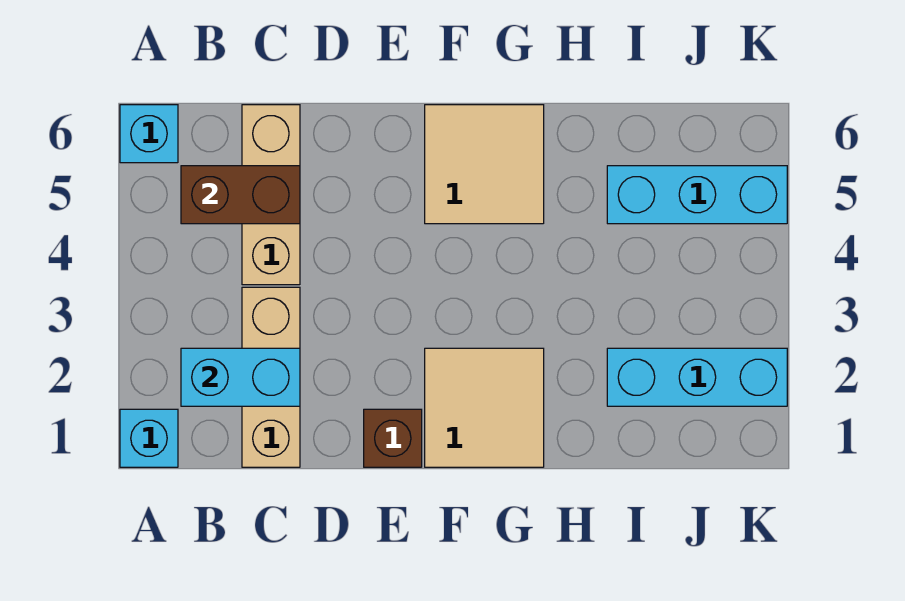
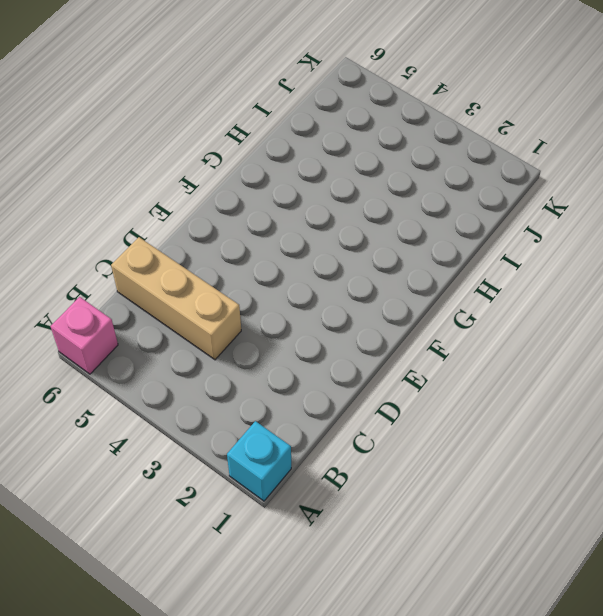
pink 1x1 brick [51,297,118,374] -> cyan 1x1 brick [120,105,178,163]
none -> tan 1x3 brick [242,287,300,467]
none -> brown 1x1 brick [364,409,422,467]

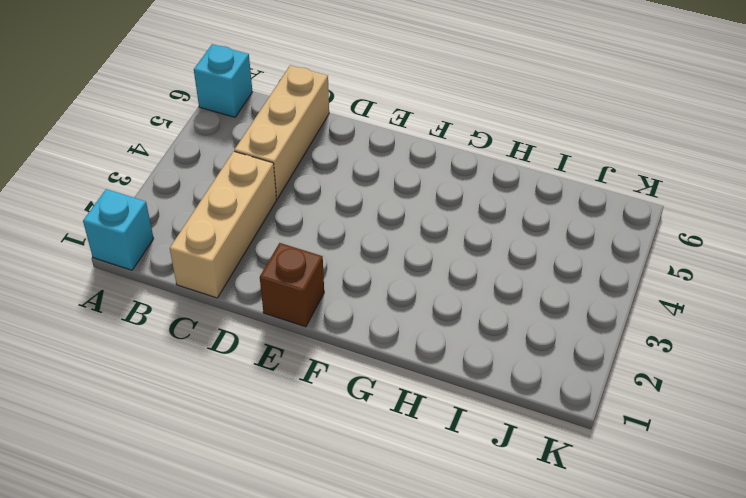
none -> tan 2x2 tile [425,348,544,467]
none -> tan 2x2 tile [425,105,544,224]

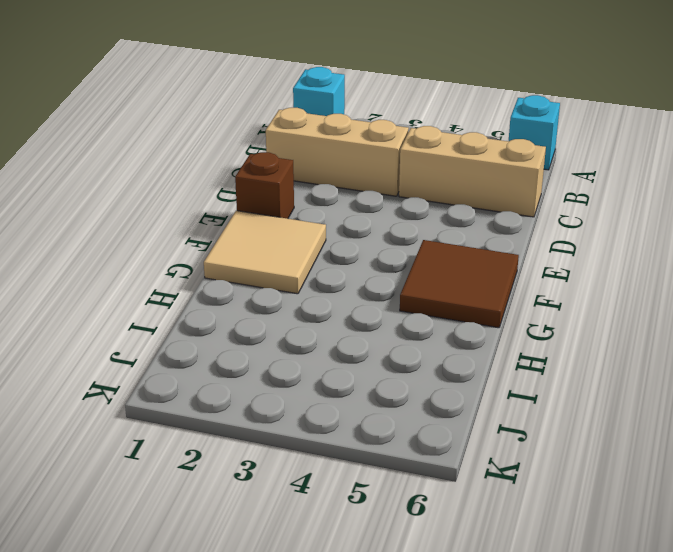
brown 2x2 tile [400,240,519,328] -> tan 2x2 tile [425,105,544,224]
none -> cyan 1x3 brick [607,348,787,406]
none -> cyan 1x3 brick [607,166,787,224]

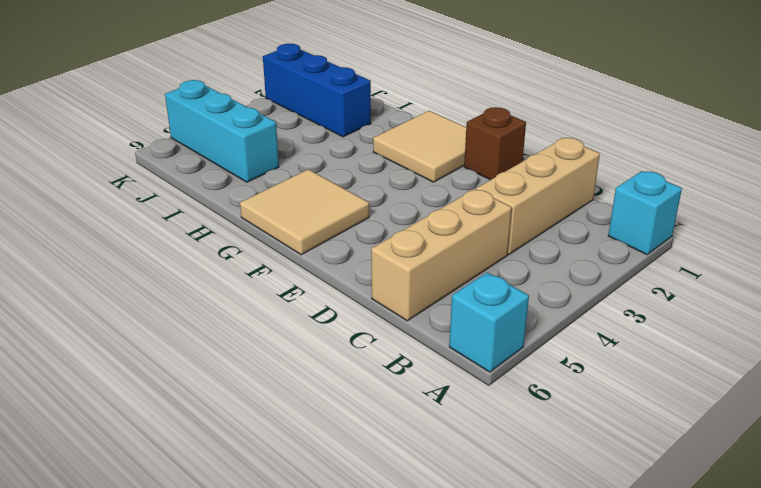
blue 1x3 brick [263,44,371,137] -> cyan 1x3 brick [607,348,787,406]
none -> cyan 1x2 brick [181,348,300,406]
none -> brown 1x2 brick [181,166,300,224]

